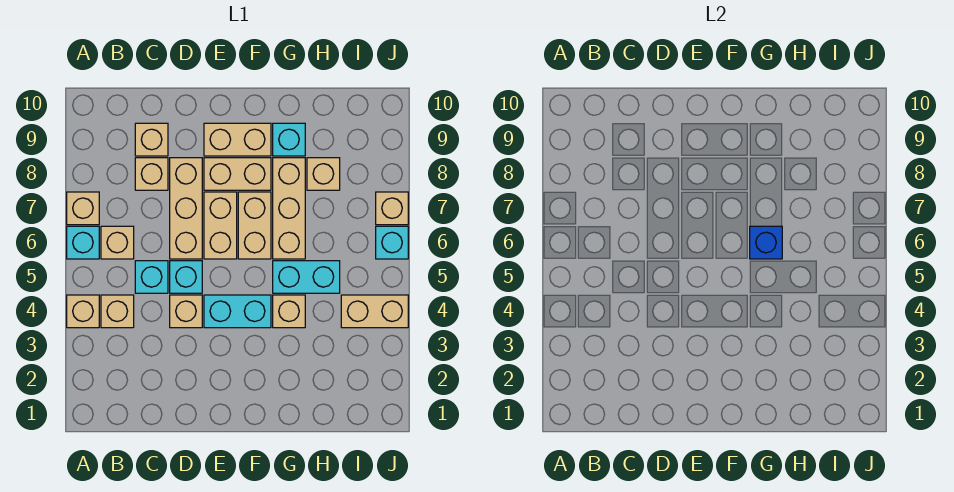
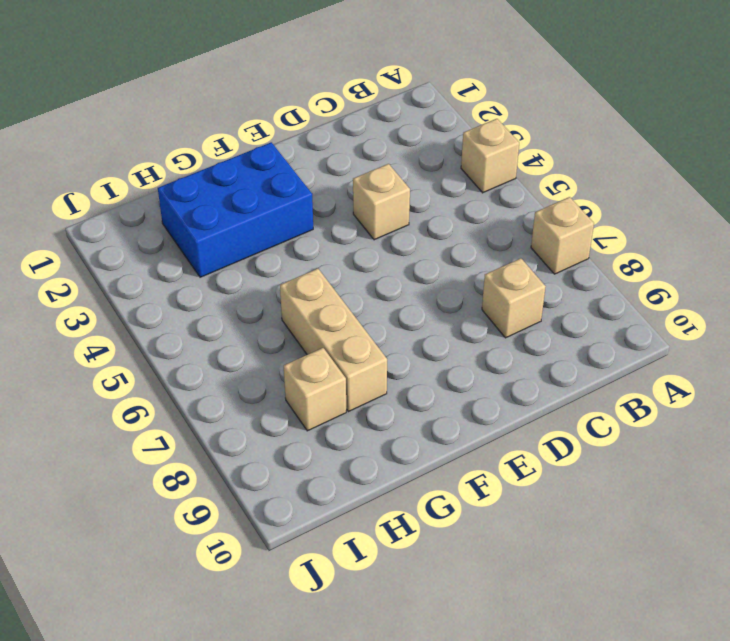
blue 2x3 brick [158,142,313,277] -> none
none -> cyan 1x1 brick [67,226,99,259]
none -> tan 1x1 brick [101,295,134,328]
none -> tan 1x1 brick [101,226,134,259]

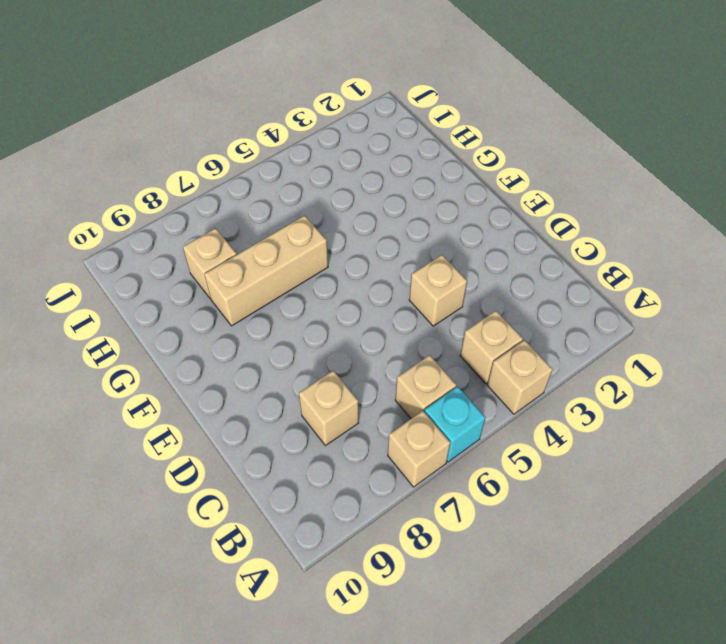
none -> cyan 1x1 brick [135,261,168,293]
none -> tan 1x1 brick [135,123,168,156]
none -> cyan 1x1 brick [170,261,202,293]

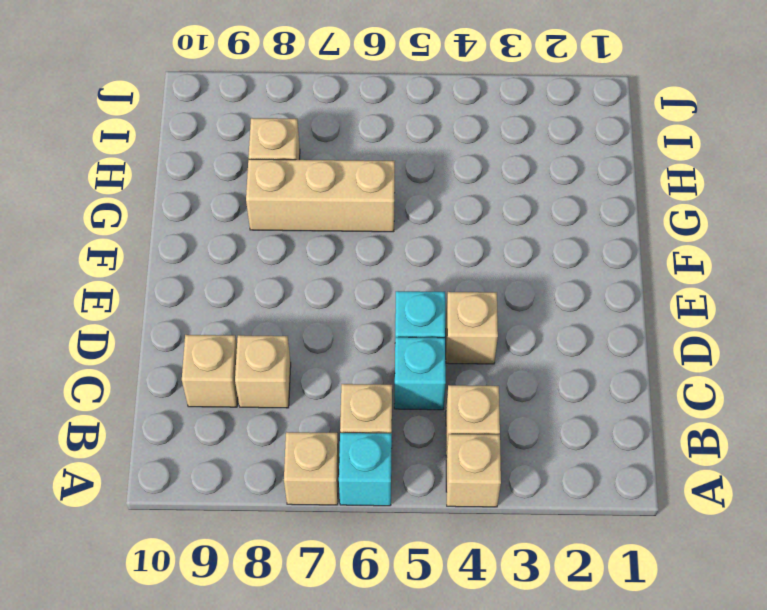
none -> tan 1x3 brick [170,158,202,259]
none -> cyan 1x2 brick [204,295,271,328]
none -> tan 1x2 brick [204,192,237,259]

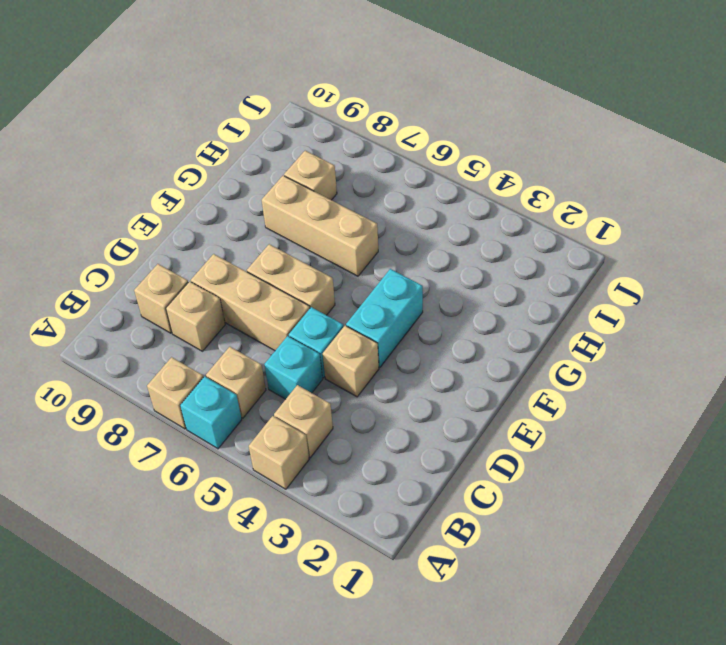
none -> tan 1x2 brick [204,158,271,190]
none -> tan 1x2 brick [204,123,271,156]
none -> tan 1x2 brick [238,192,271,259]

